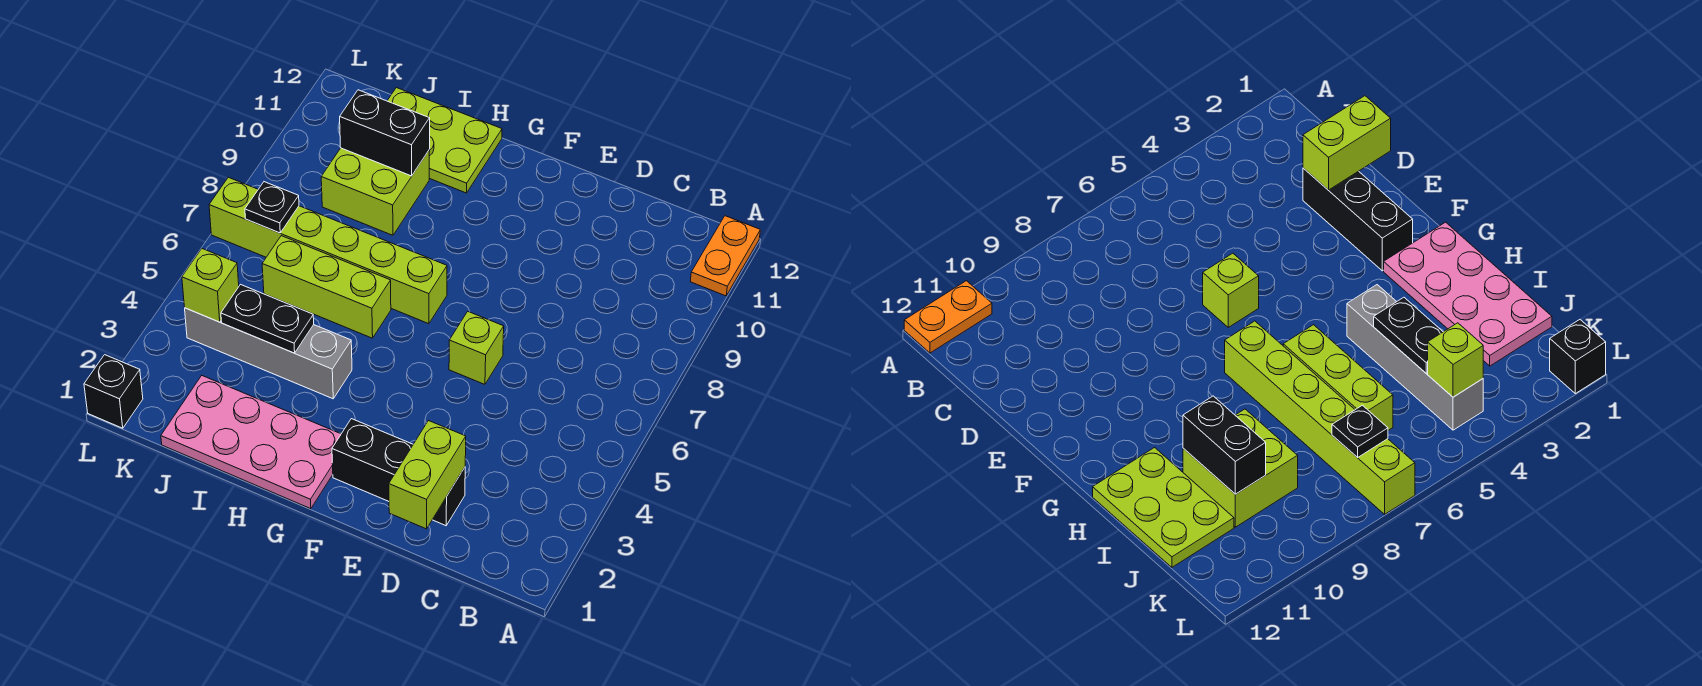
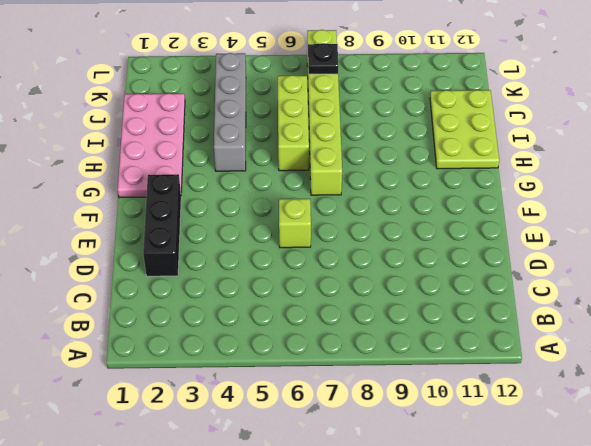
none -> orange 1x2 plate [690,216,760,296]
none -> lime 2x2 brick [321,148,430,235]
none -> black 1x1 brick [84,355,143,428]

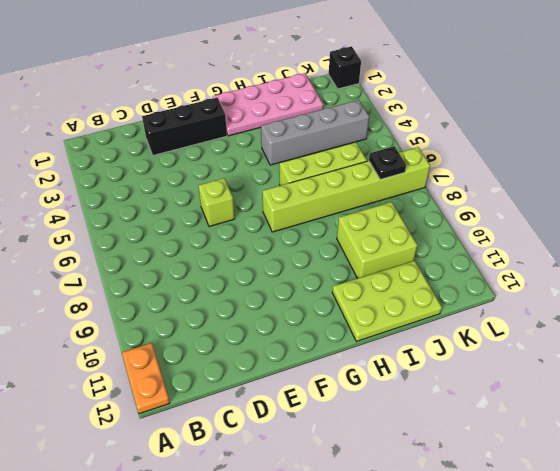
none -> lime 1x2 brick [389,421,466,529]
none -> black 1x2 plate [221,285,314,353]
none -> black 1x2 brick [340,90,430,176]

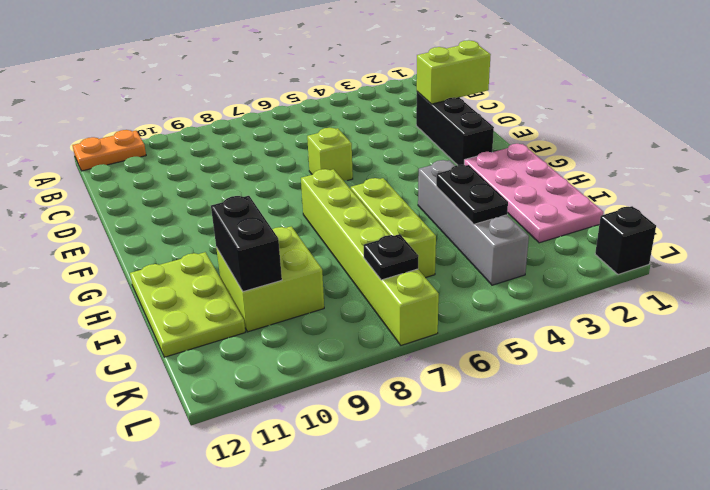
none -> lime 1x1 brick [182,249,239,322]

